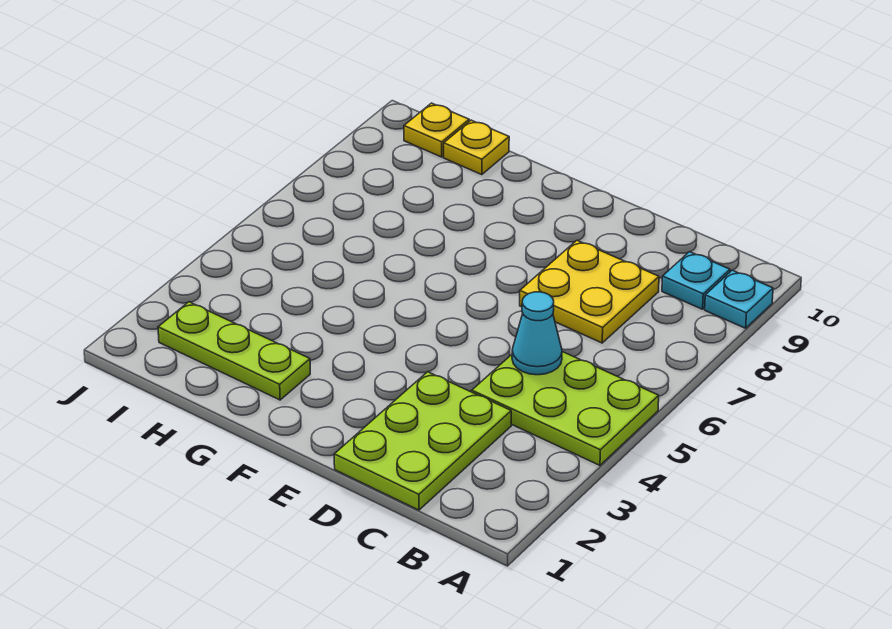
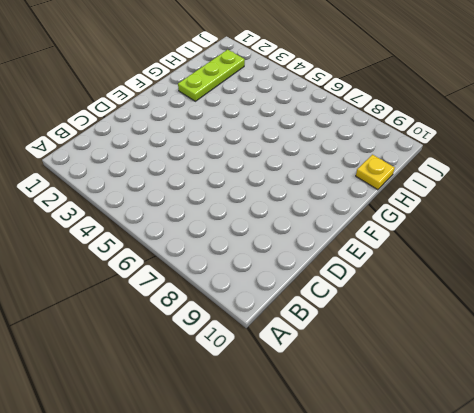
none -> lime 2x3 plate [472,352,659,465]
none -> cyan 1x1 plate [705,270,773,328]

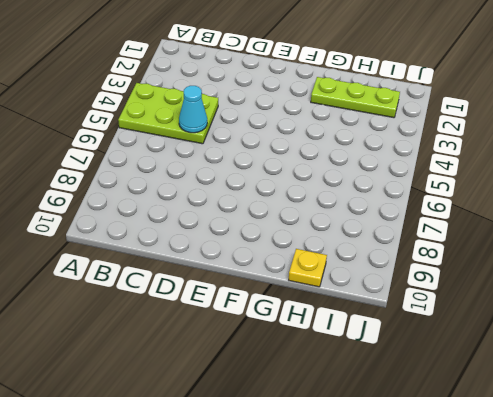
none -> cyan 1x1 plate [705,270,773,328]
none -> cyan 1x1 plate [662,252,730,309]

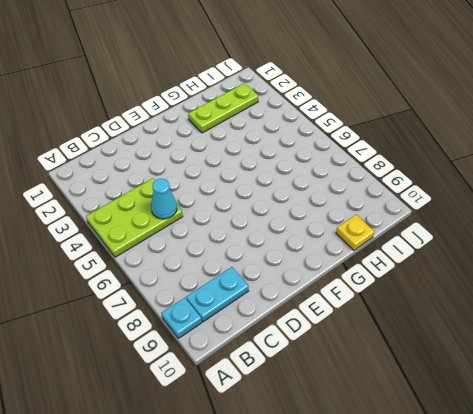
cyan 1x2 plate [186,267,249,322] -> cyan 1x1 plate [662,252,730,309]
none -> lime 2x3 plate [334,372,511,510]
none -> yellow 2x2 plate [520,241,659,343]

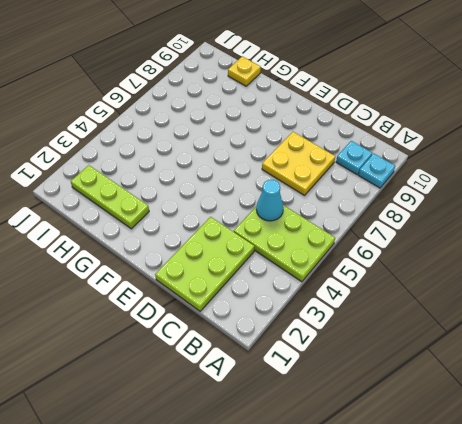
none -> yellow 1x1 plate [404,103,469,157]

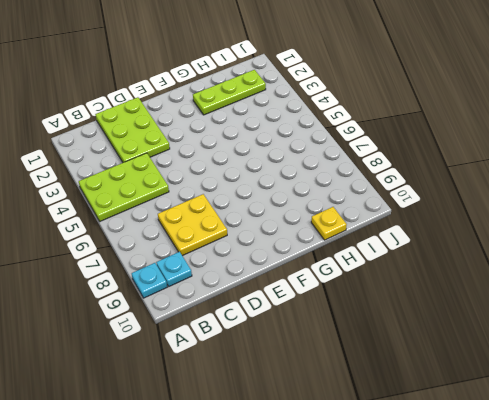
none -> yellow 1x1 plate [404,103,469,157]
none -> cyan 1x1 cone [512,292,562,375]

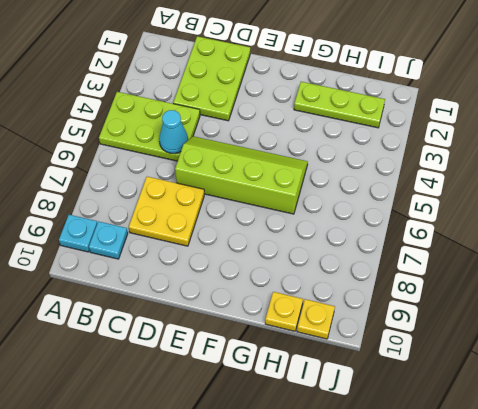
lime 2x4 slope [175,136,308,214] -> none

